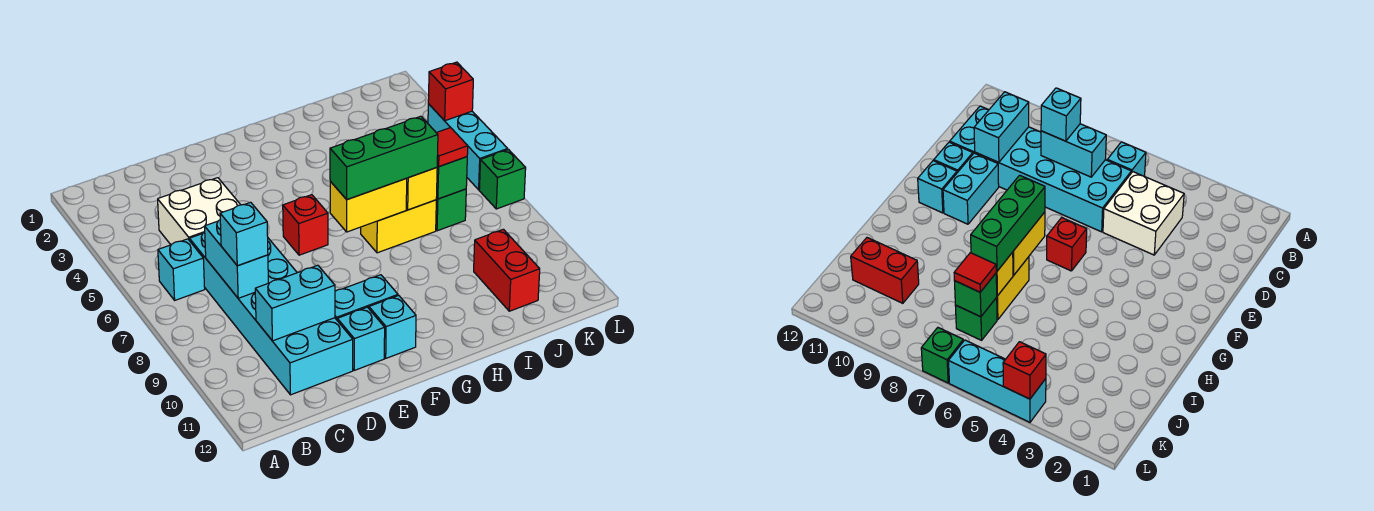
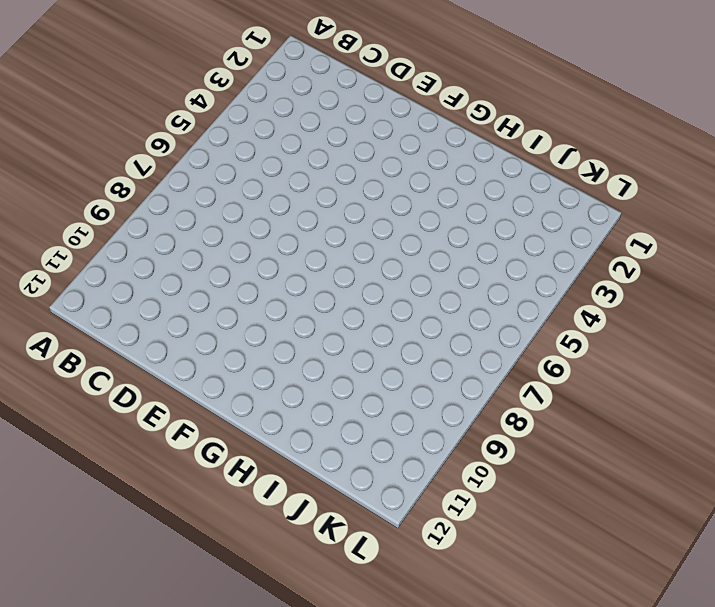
none -> cyan 1x1 brick [158,239,205,300]
none -> white 2x2 brick [158,178,240,245]
none -> cyan 2x6 brick [189,232,353,395]

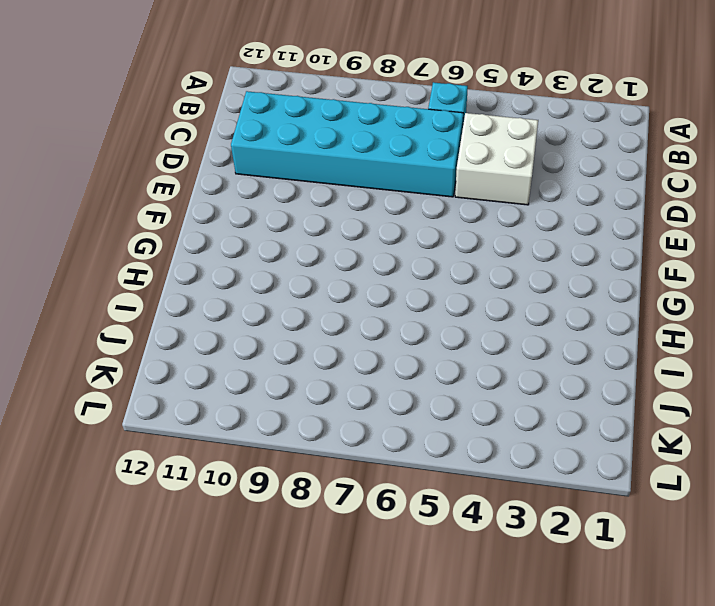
none -> cyan 1x2 brick [335,275,398,320]
none -> cyan 1x1 brick [337,307,385,370]
none -> red 1x1 brick [283,195,328,255]

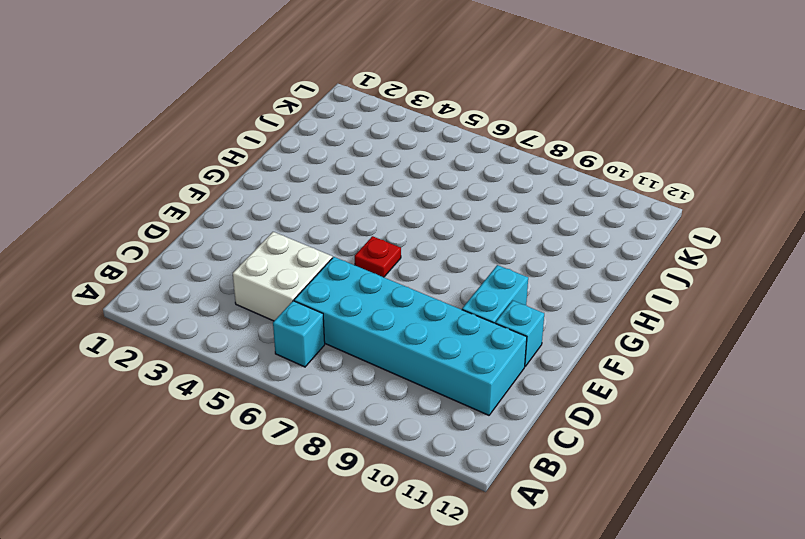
red 1x1 plate [355,236,401,277] -> red 1x1 brick [283,195,328,255]
none -> cyan 1x1 brick [369,296,416,358]
none -> yellow 1x2 brick [361,200,436,253]
none -> green 1x1 brick [436,189,466,231]

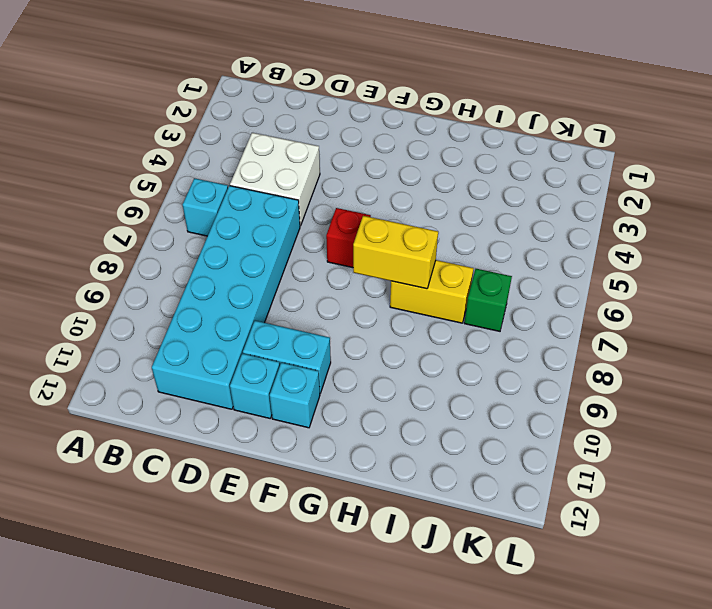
none -> red 1x2 brick [474,229,540,311]
none -> cyan 1x3 brick [428,104,508,190]
none -> green 1x1 brick [479,150,526,209]

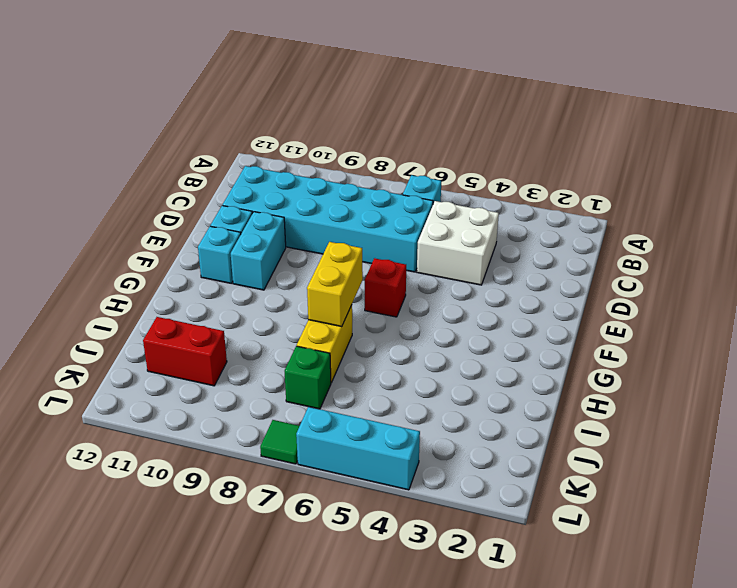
green 1x1 tile [260,420,299,464] -> green 1x1 brick [479,150,526,209]
none -> cyan 1x2 brick [205,220,268,298]
none -> cyan 1x2 brick [255,265,335,341]
none -> yellow 1x1 brick [406,168,437,210]

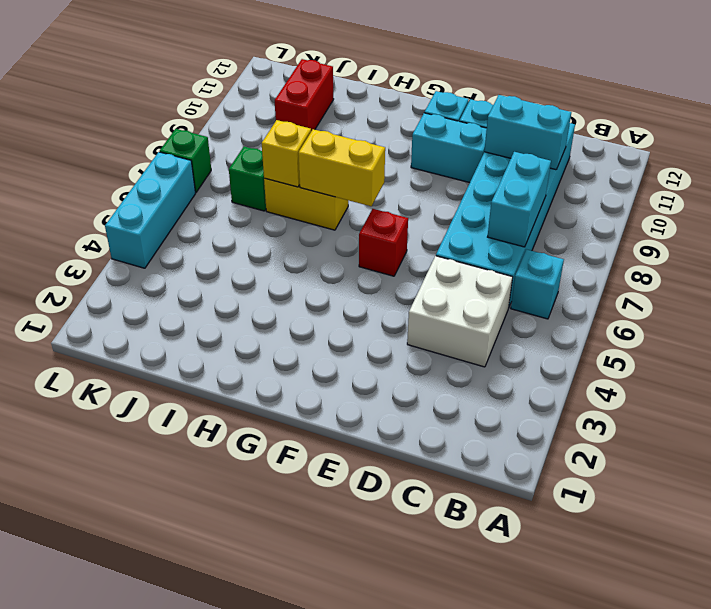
none -> green 1x1 brick [436,157,467,199]
none -> red 1x1 brick [428,62,473,121]
none -> cyan 1x1 brick [220,202,268,266]

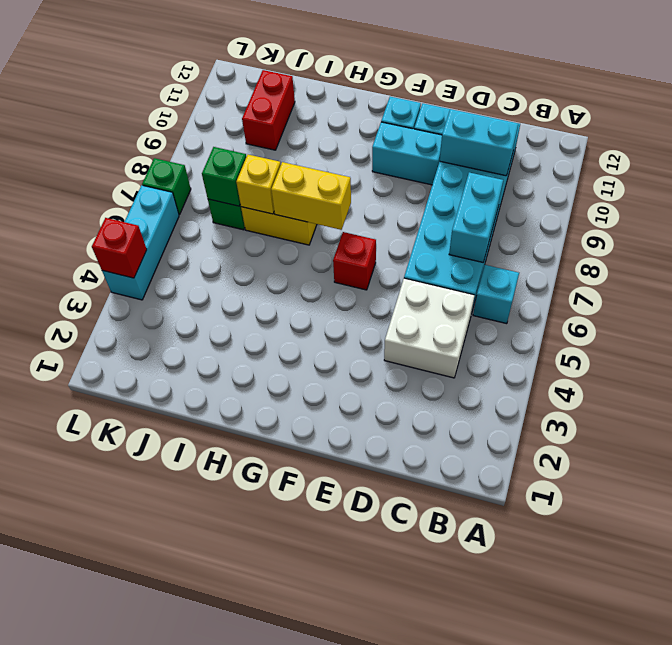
none -> cyan 1x1 brick [220,202,268,266]
none -> green 1x3 brick [330,116,438,200]
none -> red 1x1 tile [437,128,468,166]

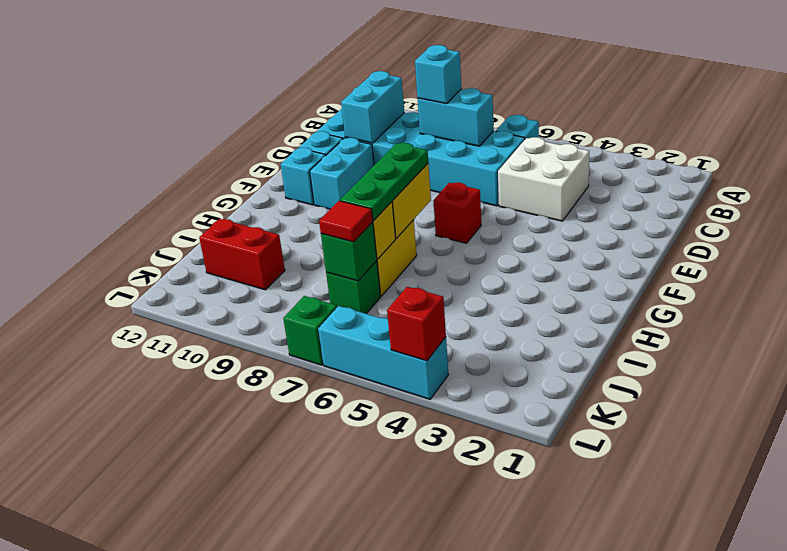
green 1x3 plate [340,143,428,221] -> green 1x3 brick [330,116,438,200]

